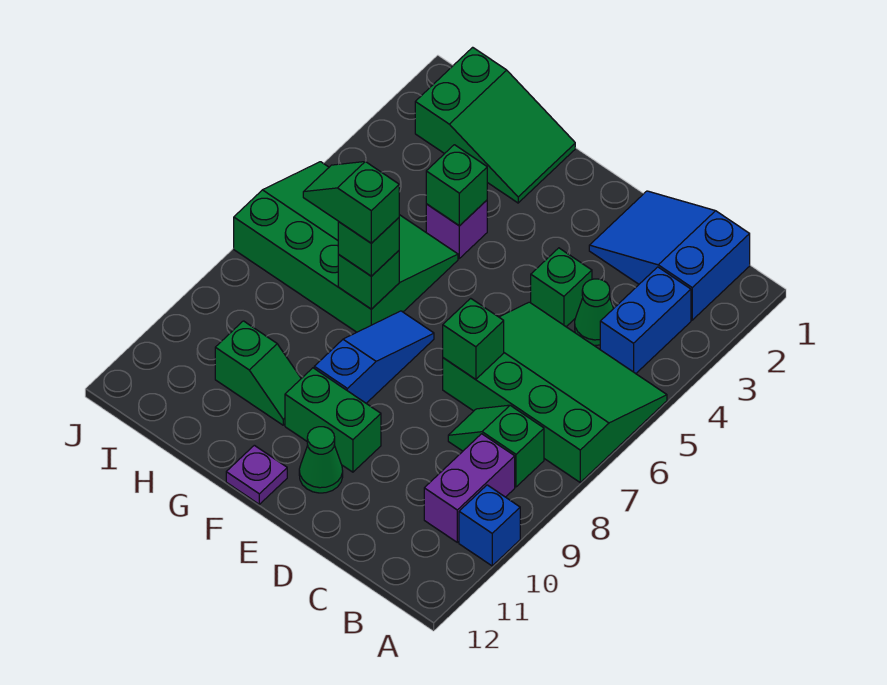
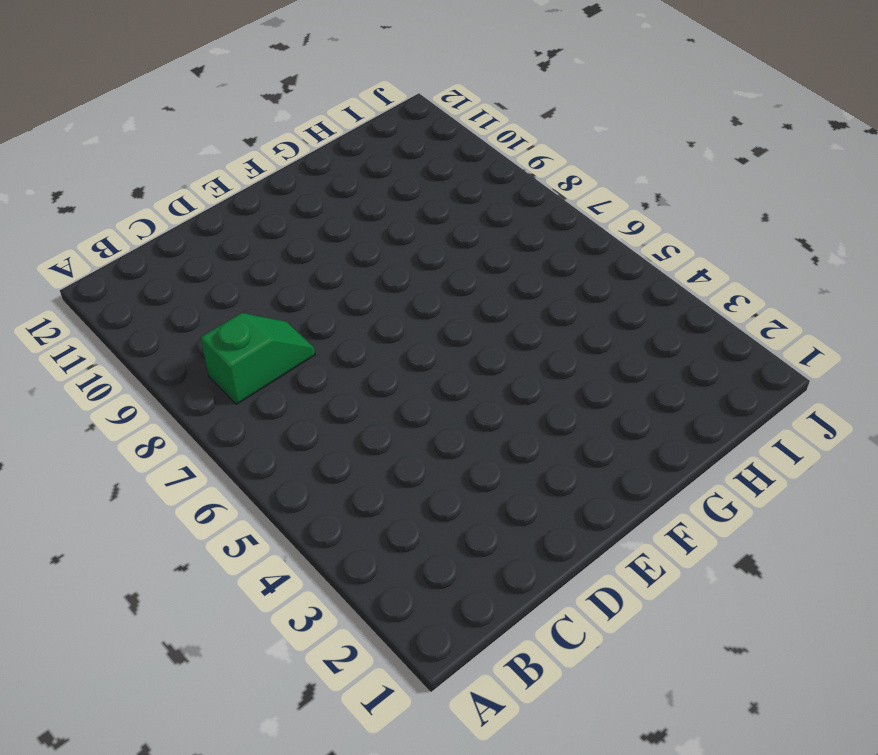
none -> green 3x4 slope [443,302,667,482]
none -> blue 1x1 brick [459,485,520,566]
none -> blue 2x3 slope [589,191,750,320]

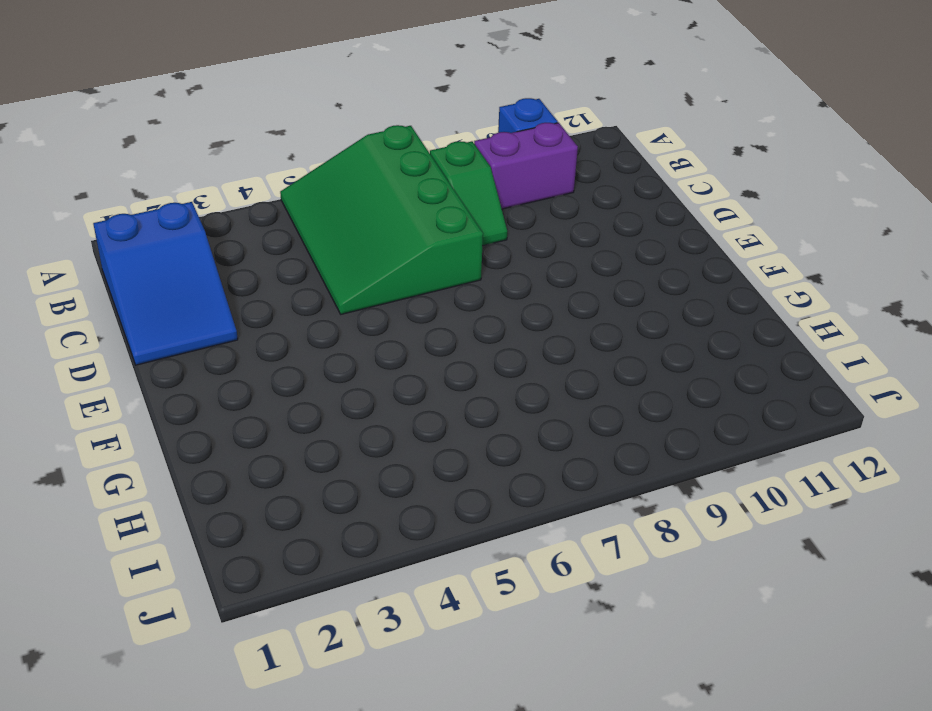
none -> blue 1x2 brick [600,267,691,374]
none -> green 1x1 cone [575,279,614,345]
none -> green 1x1 brick [531,248,592,327]

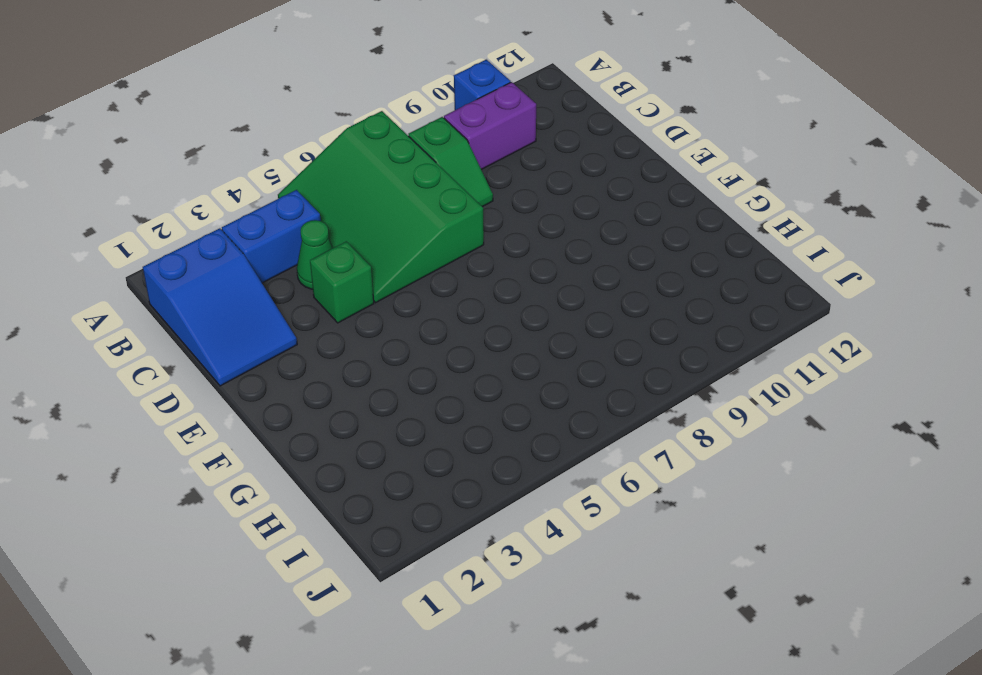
none -> green 1x2 brick [285,368,381,472]
none -> green 1x1 cone [299,427,343,493]
none -> blue 1x3 slope [314,311,434,403]

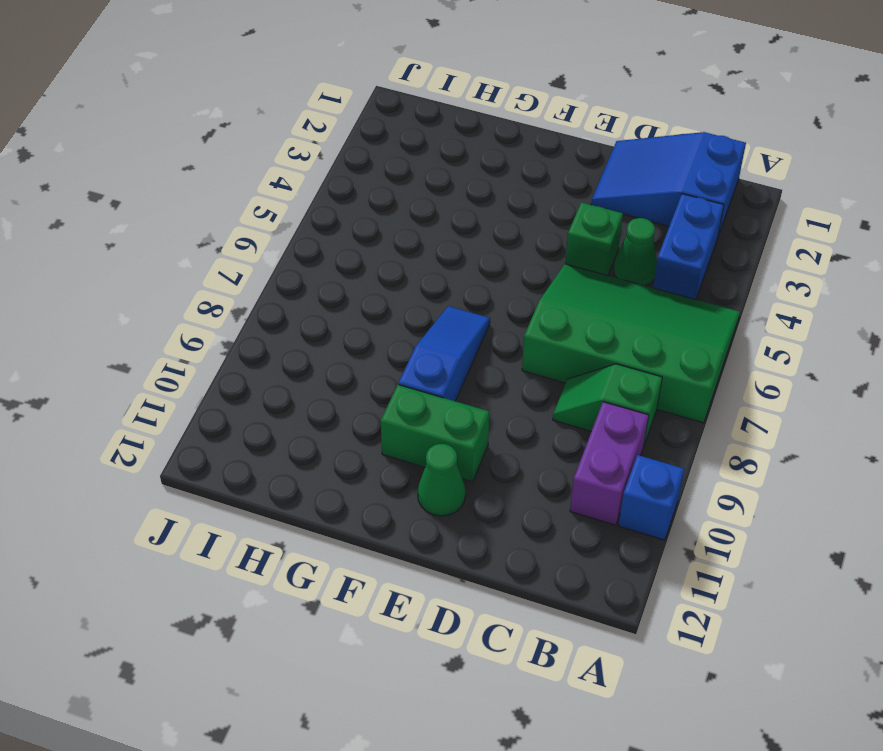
none -> purple 1x1 plate [226,445,287,504]
none -> green 2x3 slope [415,47,575,203]
none -> purple 1x1 brick [426,200,487,258]

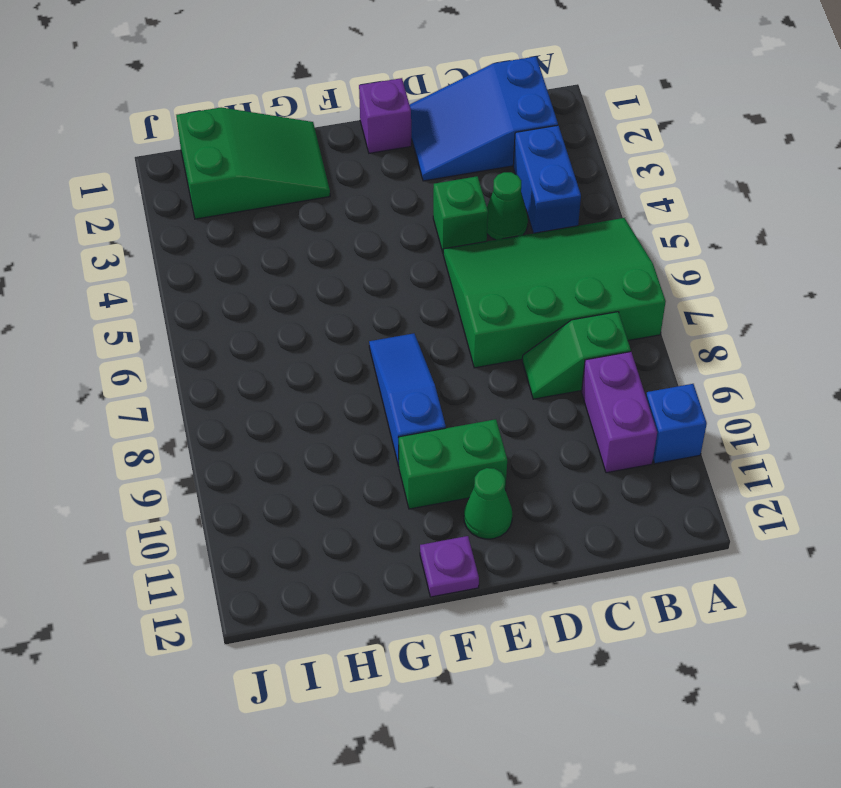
purple 1x1 brick [359,78,411,153] -> purple 1x1 brick moved to [426,200,487,258]
none -> green 3x4 slope [234,162,458,332]
none -> green 1x2 slope [215,321,301,425]
none -> green 1x1 brick [443,298,504,379]

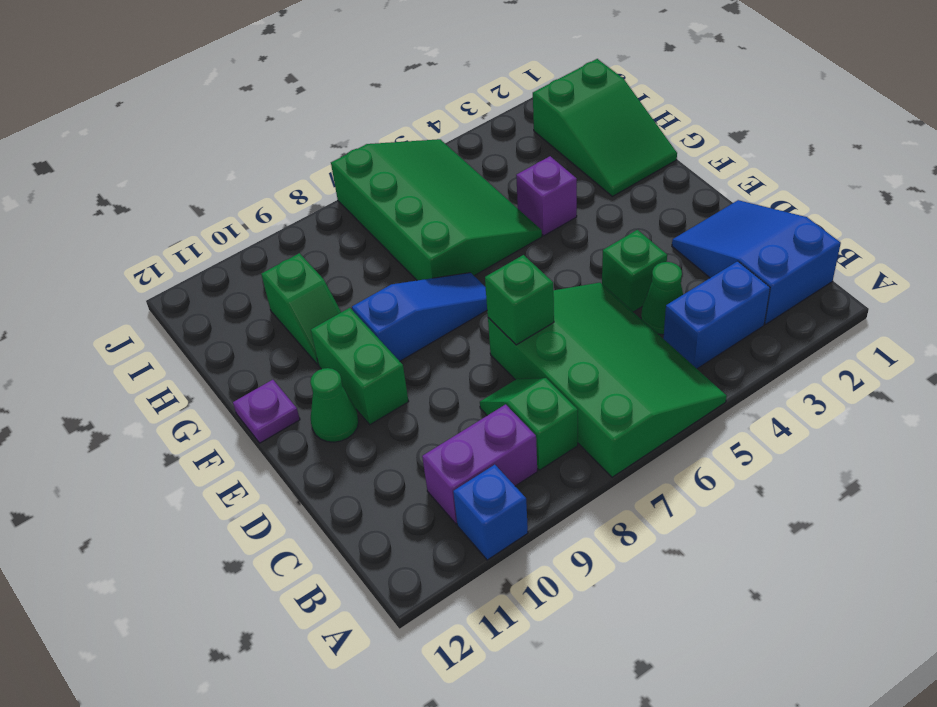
none -> green 1x1 brick [426,145,487,226]
none -> green 1x1 brick [338,251,399,309]
none -> green 1x1 brick [338,218,399,276]

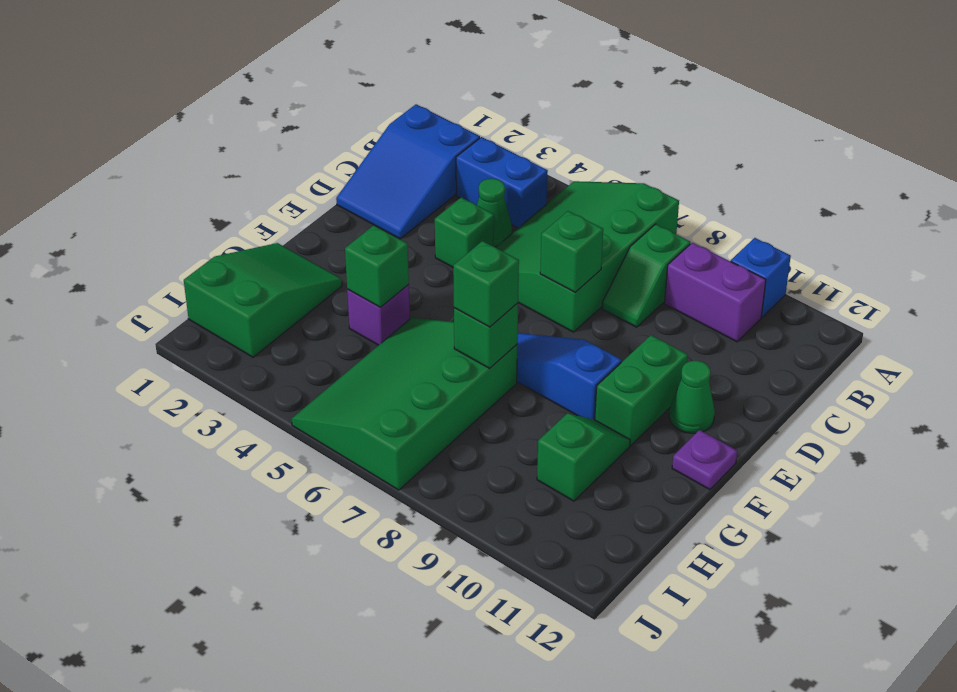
none -> green 1x2 slope [303,162,399,243]

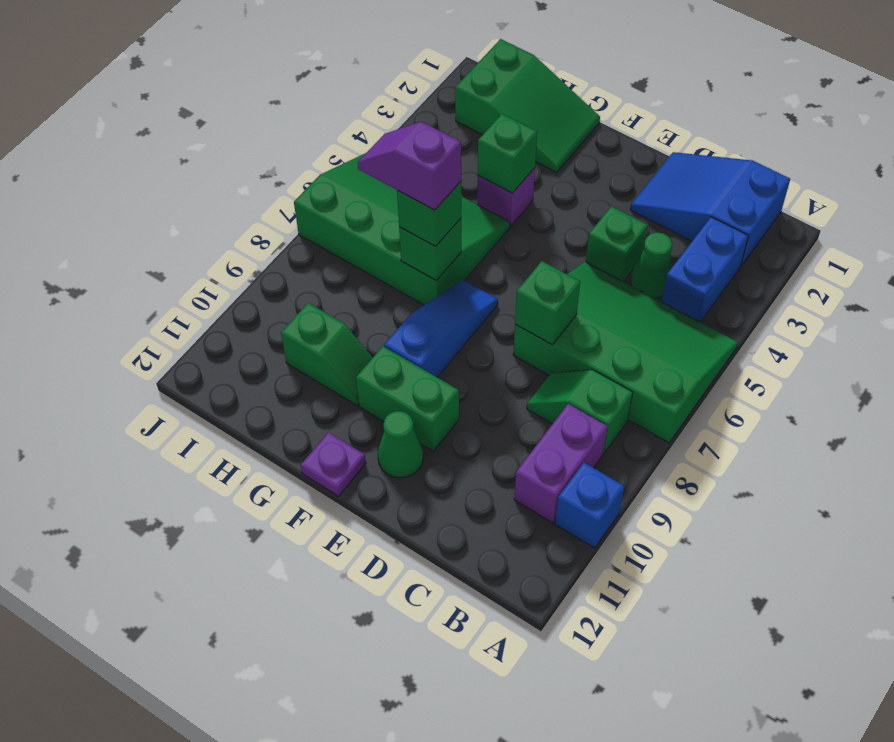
purple 1x2 slope [358,122,461,210] -> green 1x2 slope [303,162,399,243]

